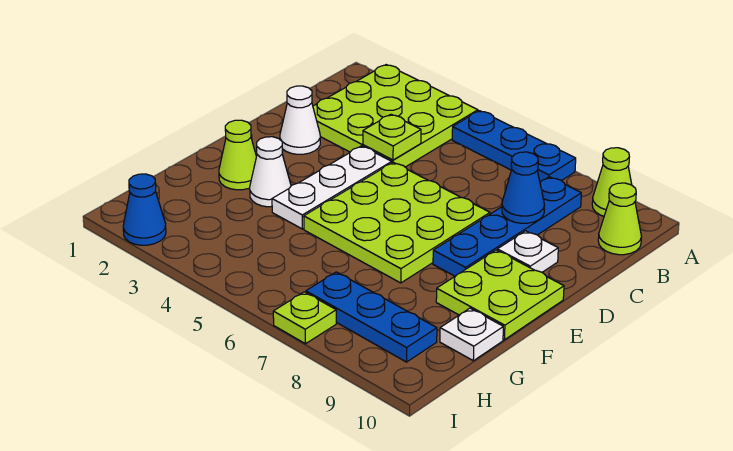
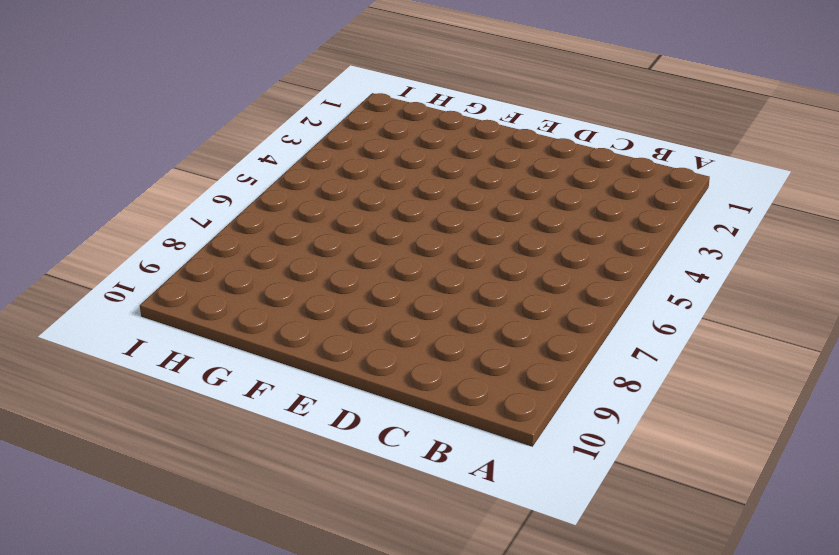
none -> lime 3x3 plate [313,65,478,167]
none -> blue 1x3 plate [452,111,576,182]
none -> lime 1x1 cone [592,148,632,216]

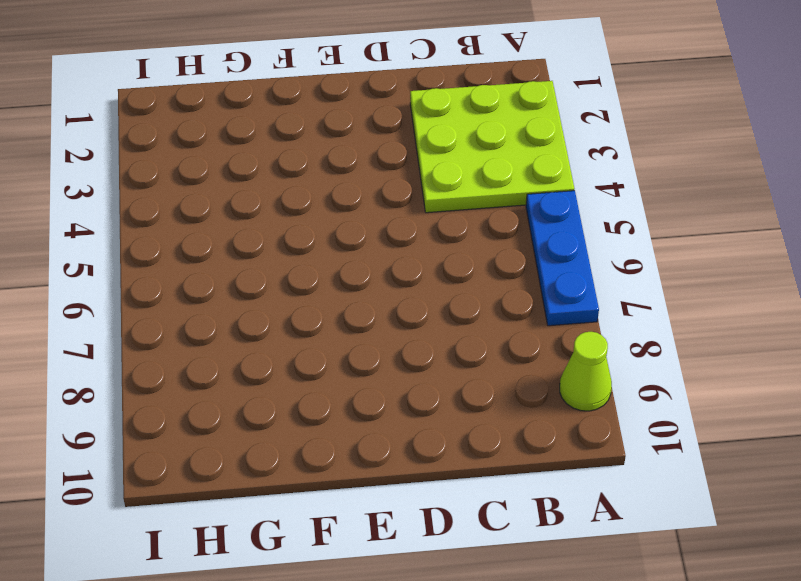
none -> blue 1x4 plate [433,177,581,276]
none -> lime 1x1 cone [598,183,642,255]
none -> white 1x1 cone [280,86,320,154]

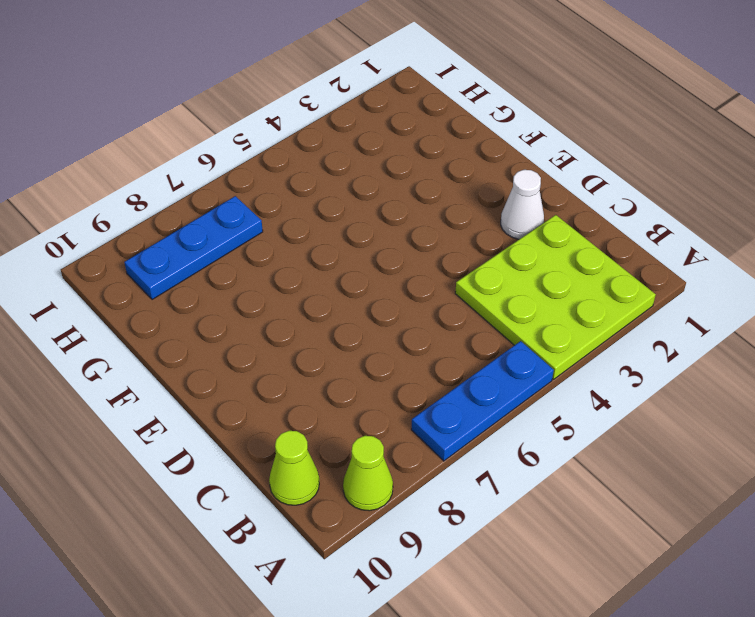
none -> blue 1x4 plate [433,177,581,276]
none -> white 1x3 plate [272,146,392,229]
none -> lime 3x3 plate [304,162,490,283]

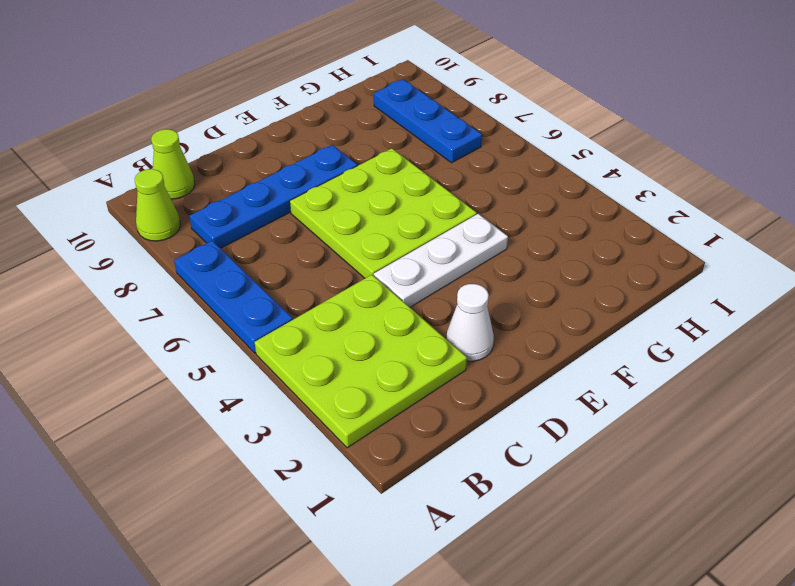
none -> white 1x1 plate [497,231,558,272]
none -> lime 2x2 plate [436,250,564,340]
none -> lime 1x1 cone [219,120,256,190]

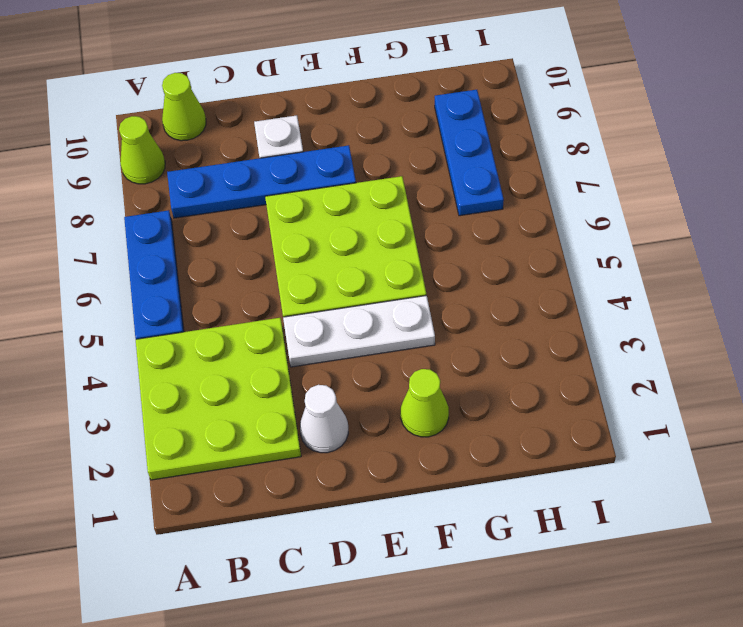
none -> lime 2x2 plate [436,250,564,340]
none -> white 1x1 cone [250,137,291,207]
none -> white 1x1 plate [440,308,503,361]

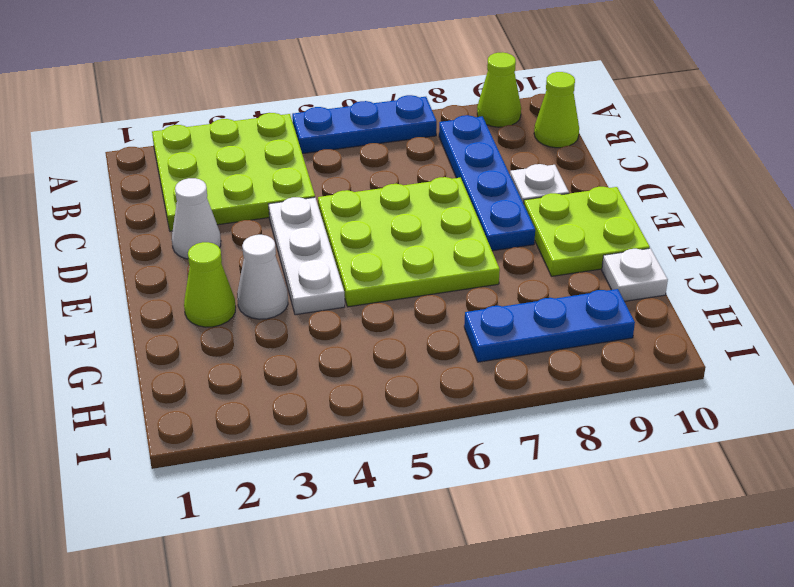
none -> blue 1x1 cone [123,174,166,245]
none -> lime 1x1 plate [273,292,336,344]
none -> lime 1x1 plate [363,114,421,160]

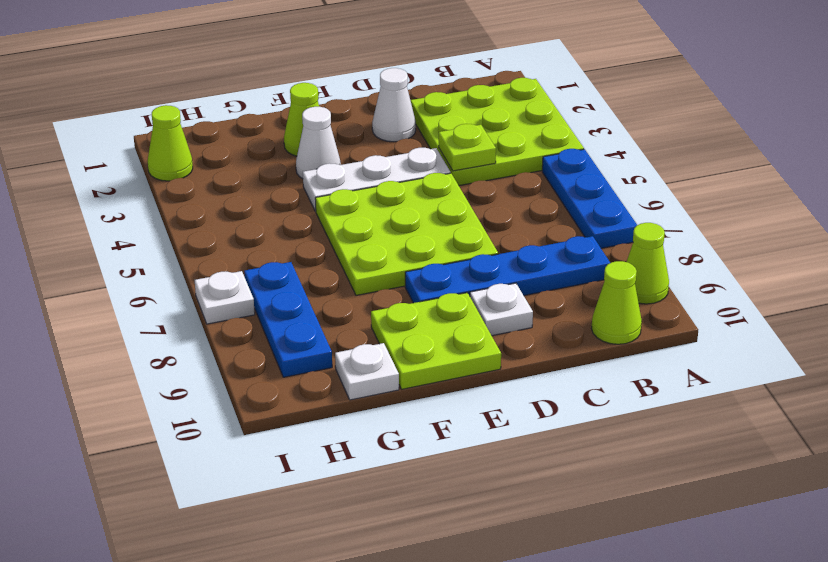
lime 1x1 cone [148,105,193,181] -> blue 1x1 cone [123,174,166,245]
white 1x1 plate [195,271,255,324] -> lime 1x1 plate [273,292,336,344]
none -> blue 1x1 cone [502,152,545,223]

